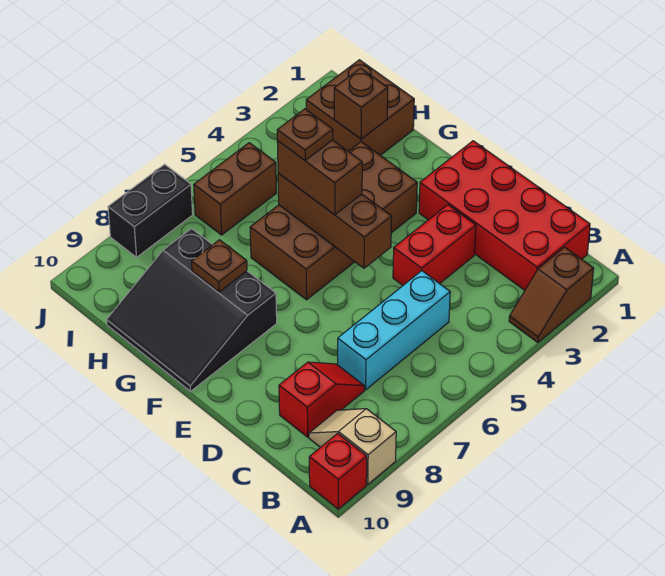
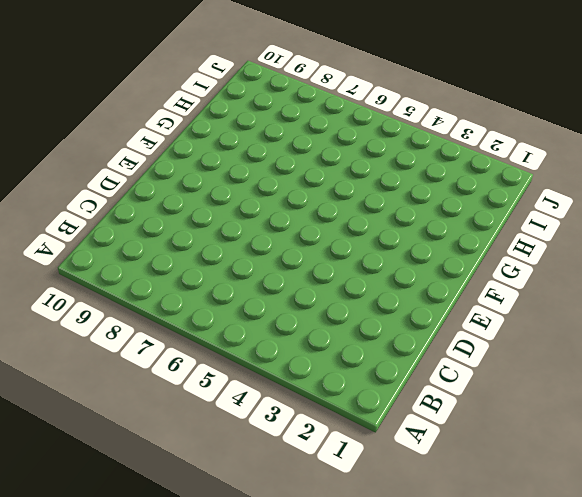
none -> brown 1x2 slope [509,247,594,343]
none -> tan 1x2 slope [309,409,396,484]
none -> red 1x1 brick [309,433,367,509]

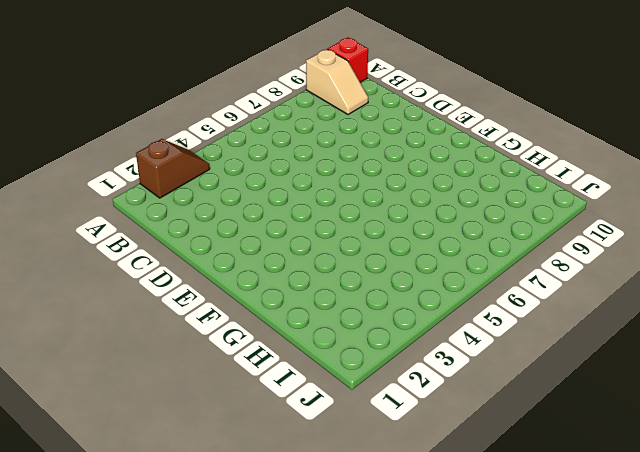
none -> red 2x4 brick [419,141,590,290]
none -> cyan 1x3 brick [338,271,450,390]
none -> red 1x2 slope [279,362,364,437]

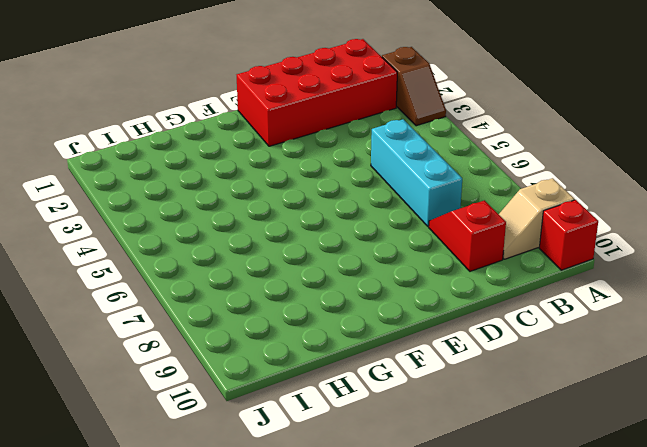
none -> red 1x2 brick [393,205,476,285]
none -> brown 2x4 brick [250,142,417,300]
none -> black 3x3 slope [107,229,277,391]

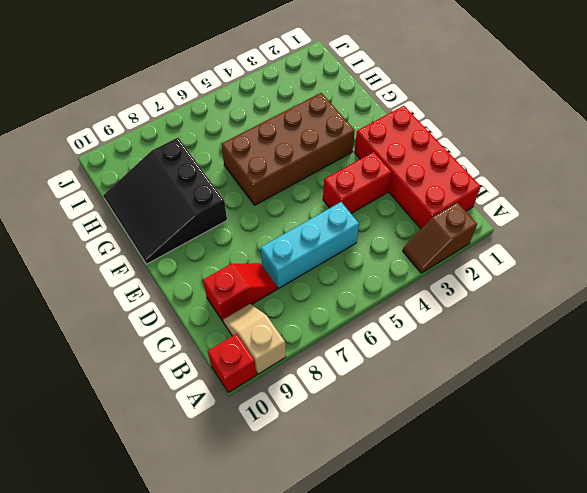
none -> brown 2x2 brick [306,60,414,155]
none -> brown 1x2 brick [194,143,276,235]
none -> black 1x2 brick [108,164,193,257]

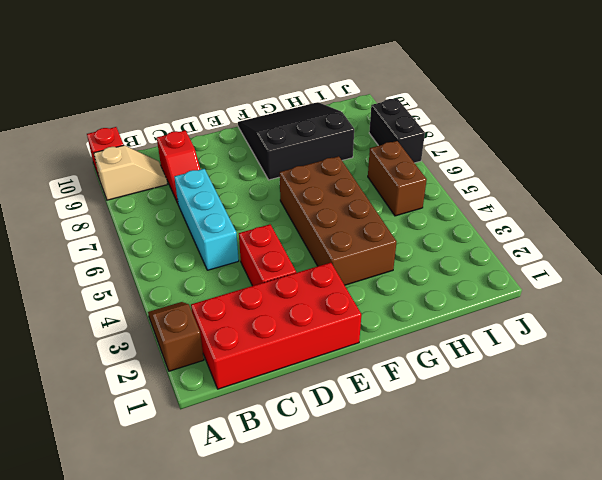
none -> brown 2x2 brick [306,60,414,155]
none -> brown 1x3 brick [278,173,392,268]
none -> brown 1x1 plate [192,240,247,292]

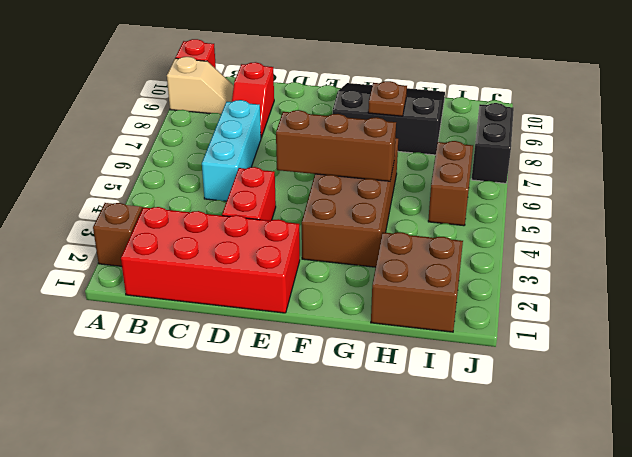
none -> brown 1x1 brick [334,68,388,139]
none -> brown 1x2 brick [277,140,362,215]
none -> brown 1x1 plate [277,109,333,160]

